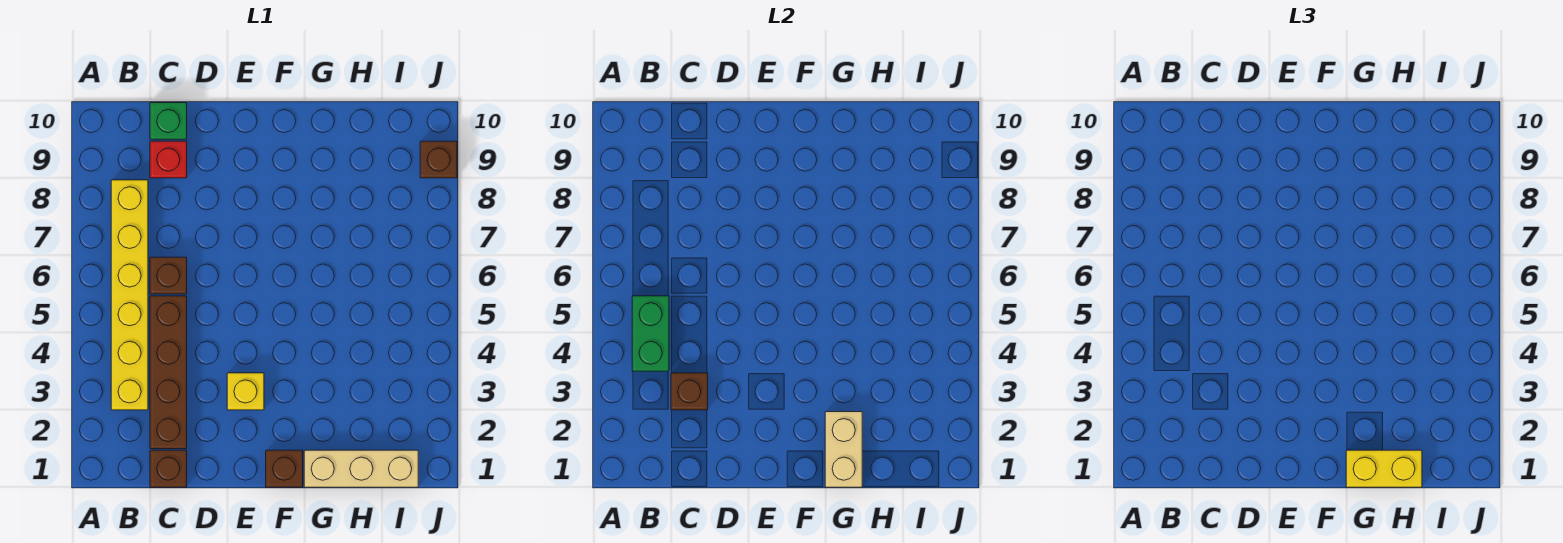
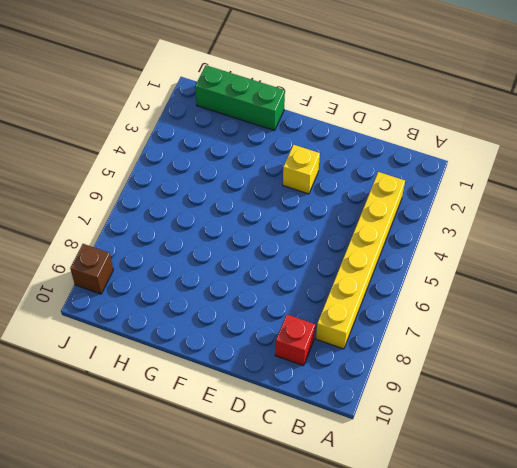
green 1x3 brick [195,65,285,131] -> tan 1x3 brick [304,450,418,487]
none -> brown 1x1 brick [150,450,187,487]
none -> brown 1x4 brick [150,296,187,449]
none -> brown 1x1 brick [150,257,187,294]

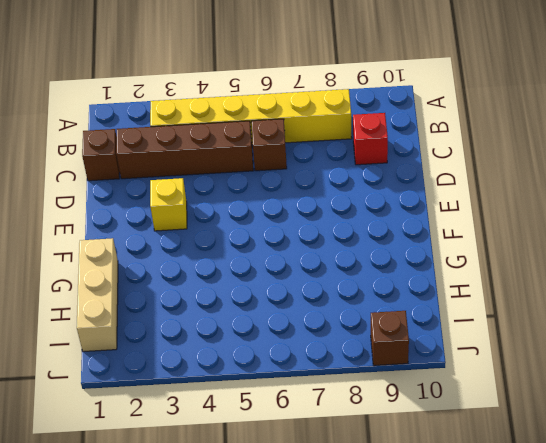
none -> green 1x1 brick [150,103,187,139]
none -> brown 1x1 brick [266,450,303,487]
none -> green 1x2 brick [632,296,669,371]

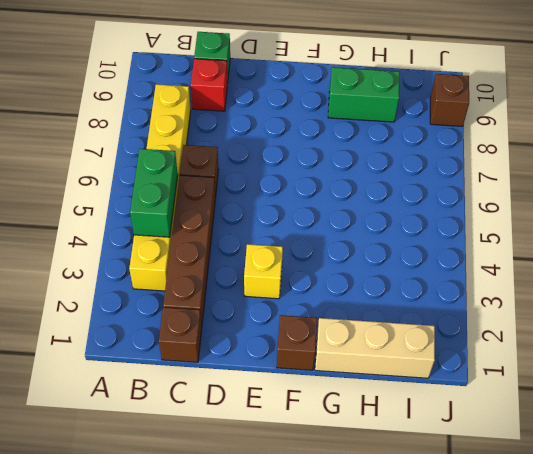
green 1x2 brick [328,67,399,122] -> none
none -> brown 1x1 brick [671,373,708,410]
none -> tan 1x2 brick [825,412,862,487]
none -> yellow 1x2 brick [1346,450,1422,487]

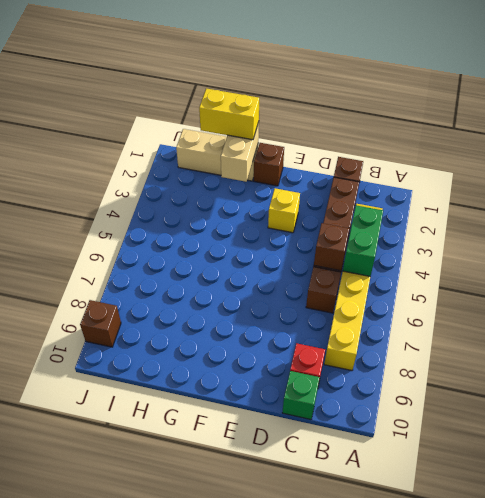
brown 1x1 brick [314,223,349,271] -> brown 1x1 brick moved to [671,373,708,410]

